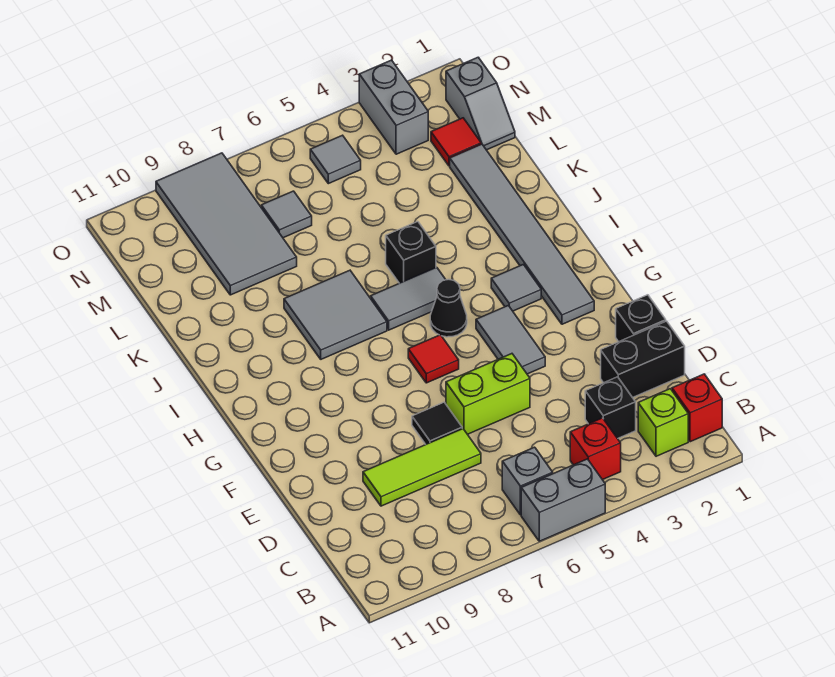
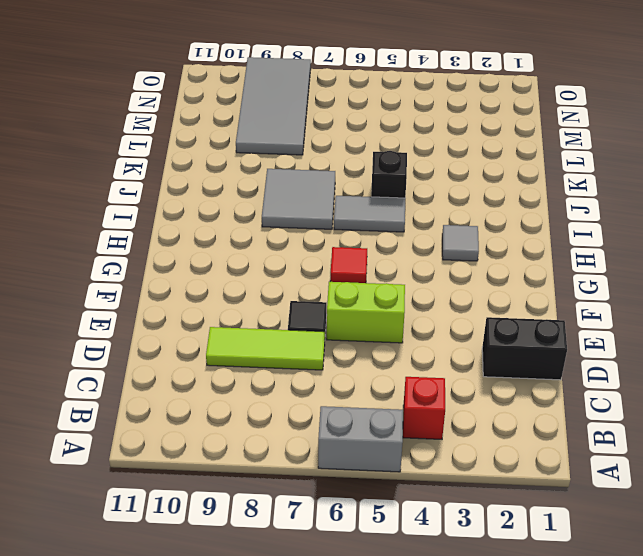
none -> red 1x1 brick [672,374,722,442]
none -> lime 1x1 brick [638,389,688,456]
none -> grey 1x1 brick [502,447,553,515]

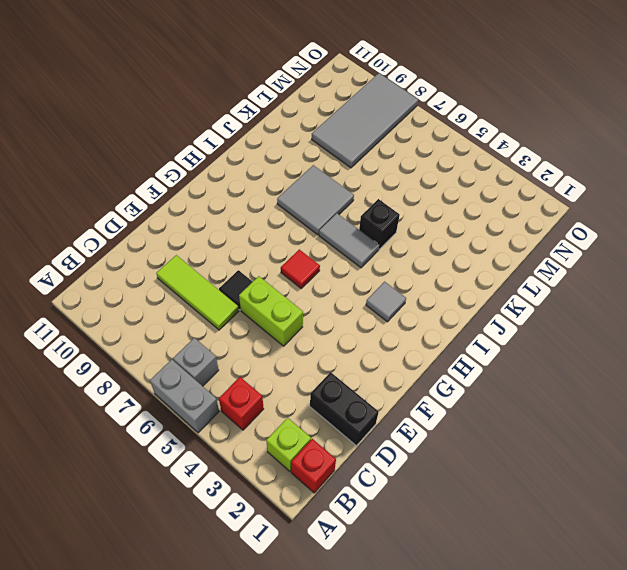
none -> black 1x1 brick [585,377,636,439]
none -> black 1x1 brick [616,295,666,342]
none -> grey 1x2 tile [476,306,545,374]

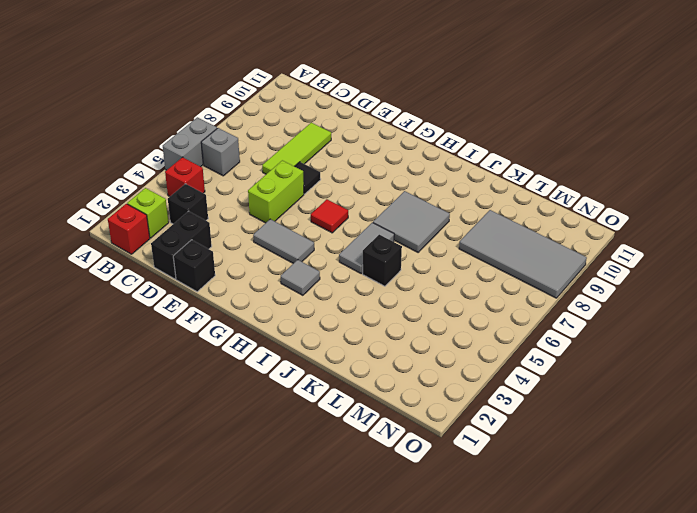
none -> grey 1x6 tile [450,144,594,324]
none -> black 1x1 cone [430,279,467,337]
none -> grey 1x2 slope [446,57,515,150]

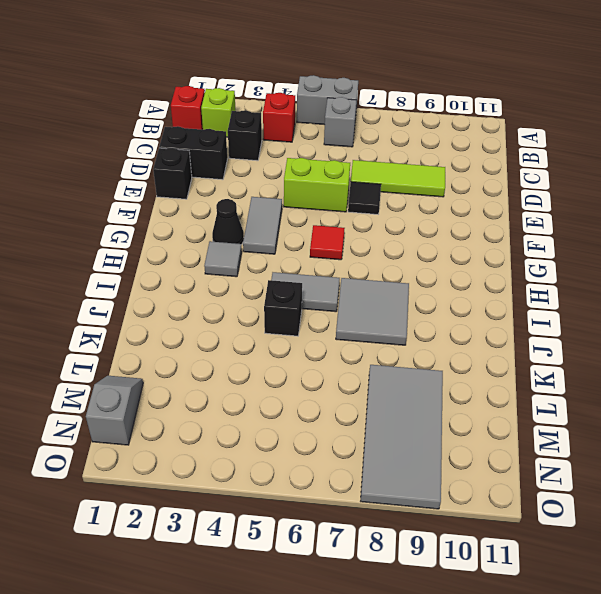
black 1x1 cone [212,199,244,245] -> black 1x1 cone moved to [430,279,467,337]
none -> grey 1x6 tile [450,144,594,324]
none -> red 1x1 tile [431,118,481,166]
none -> grey 1x1 tile [261,191,312,238]

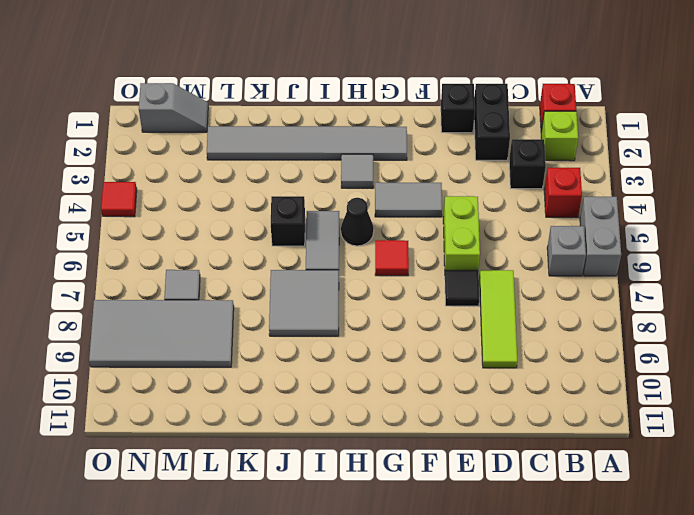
red 1x1 tile [101,182,137,217] -> red 1x1 tile moved to [431,118,481,166]
none -> grey 1x2 brick [359,60,428,154]
none -> grey 1x1 tile [310,135,361,184]

